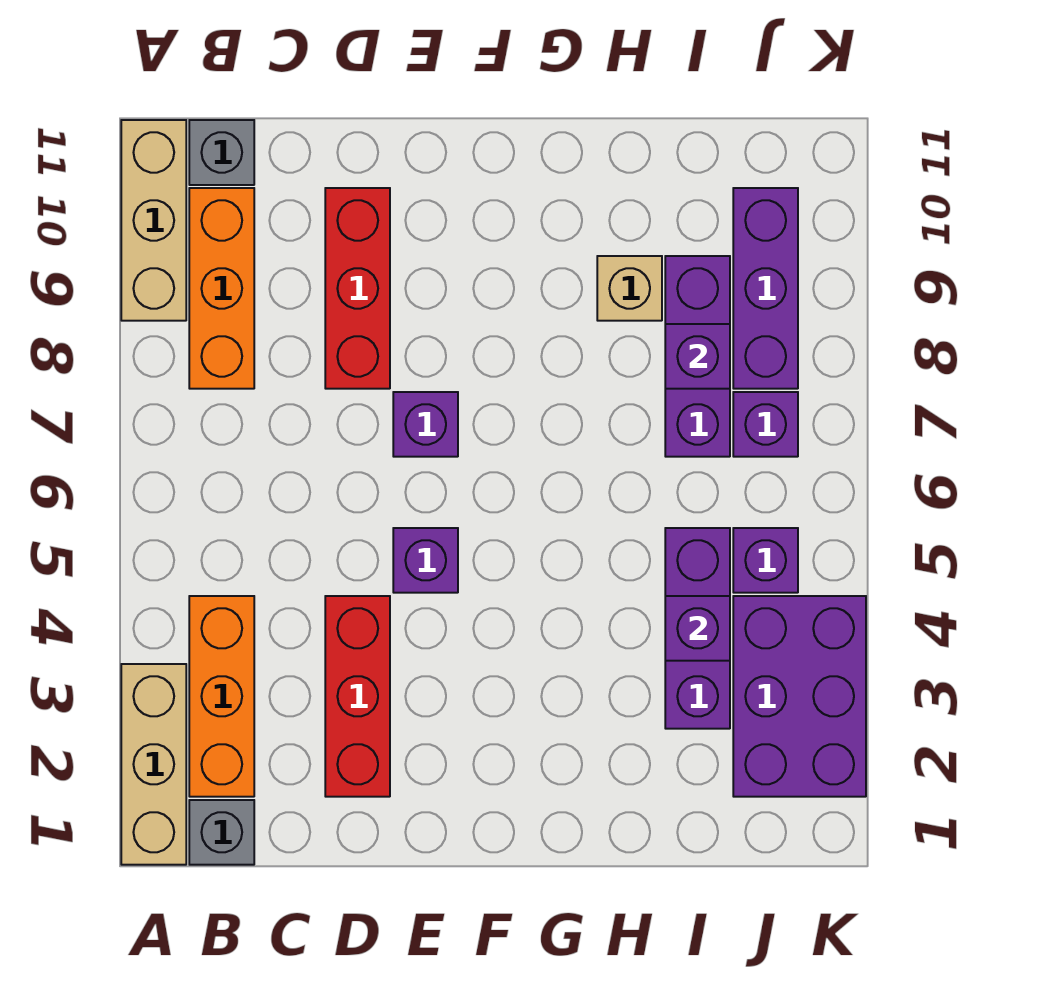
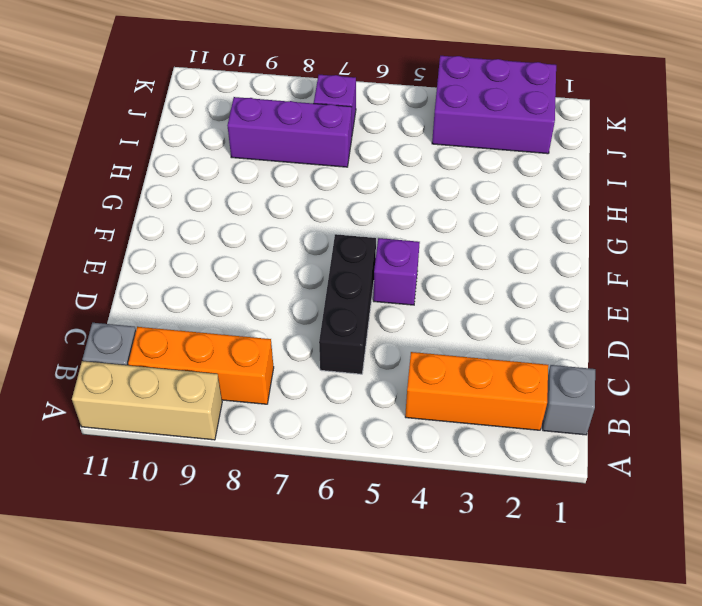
black 1x3 brick [319,234,376,374] -> none
none -> tan 1x3 brick [121,664,186,865]
none -> red 1x3 brick [325,596,390,797]
none -> red 1x3 brick [325,188,390,389]

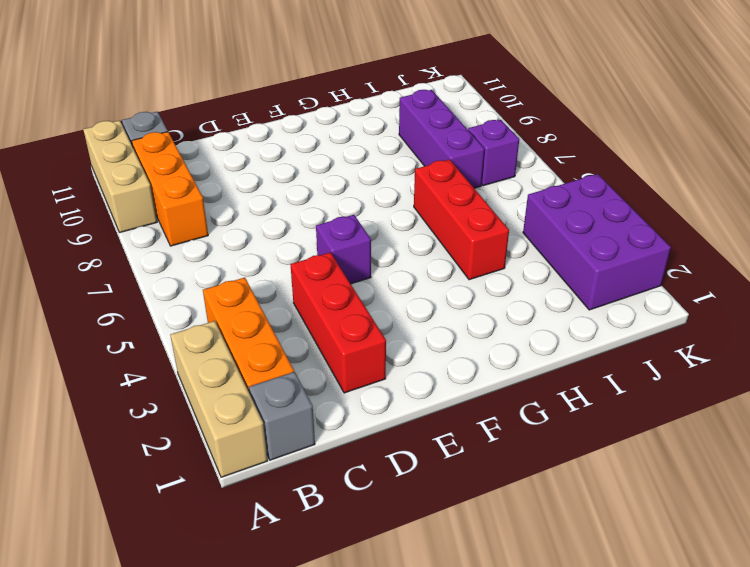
red 1x3 brick [414,159,509,280] -> red 1x3 brick moved to [325,188,390,389]
none -> purple 1x1 brick [393,392,458,457]
none -> tan 1x1 brick [597,256,662,321]
none -> purple 1x3 brick [665,528,730,729]

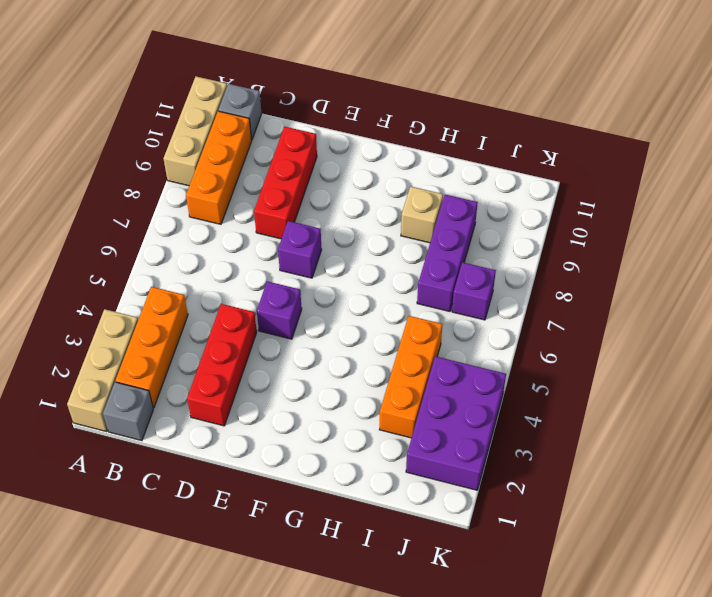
orange 1x3 brick [379,316,442,438] -> purple 1x3 brick [665,528,730,729]
none -> purple 1x1 brick [733,528,798,593]
none -> purple 1x3 brick [733,188,798,389]
none -> purple 1x1 brick [665,596,730,661]

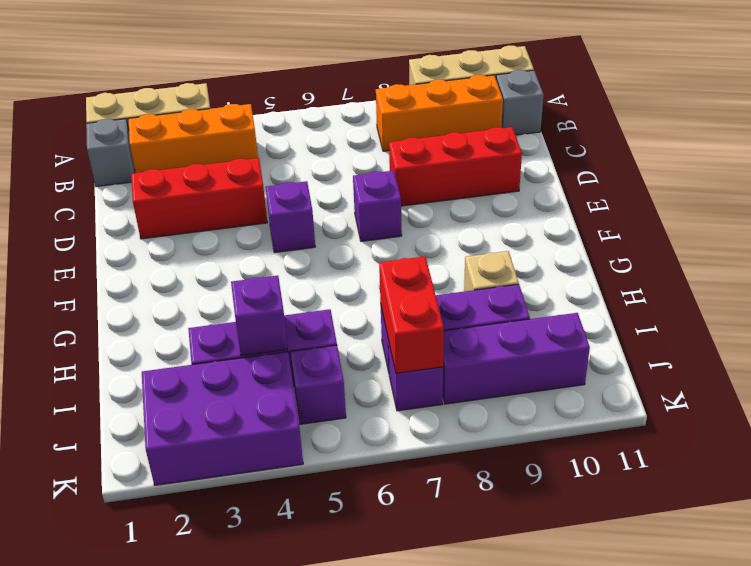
red 1x2 brick [379,256,444,373] -> none
none -> purple 1x1 brick [665,324,730,389]

